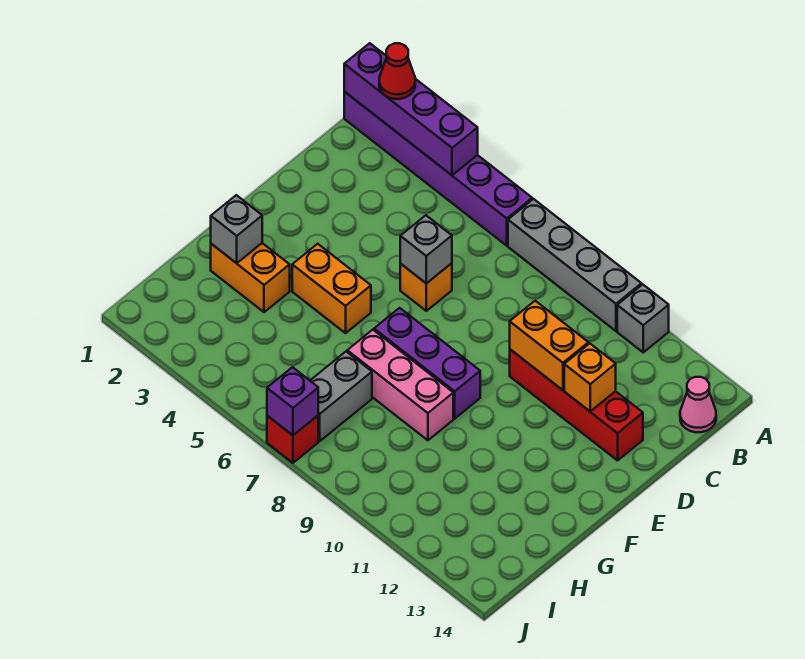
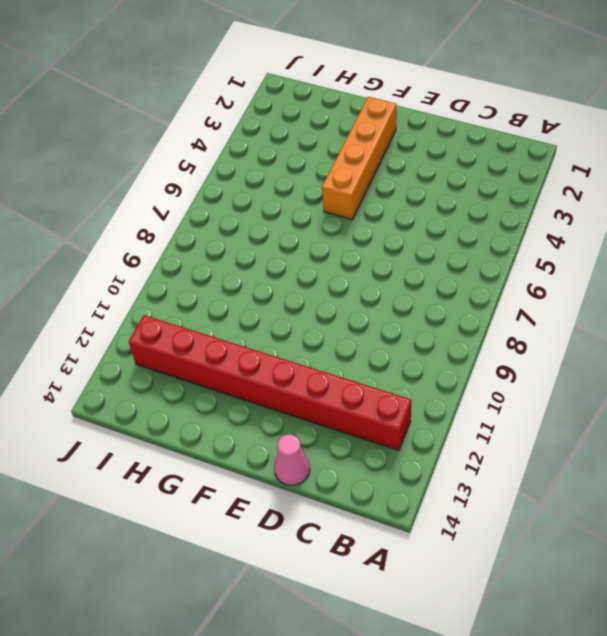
red 1x8 brick [129,315,411,451] -> red 1x4 brick [510,349,643,460]
pink 1x1 cone [274,434,310,485] -> pink 1x1 cone moved to [680,377,716,432]
orange 1x4 brick [322,97,396,220] -> orange 1x2 brick [292,244,371,333]
none -> purple 1x6 brick [344,92,532,246]
none -> grey 1x4 brick [508,199,641,331]
none -> grey 1x1 brick [617,284,669,352]

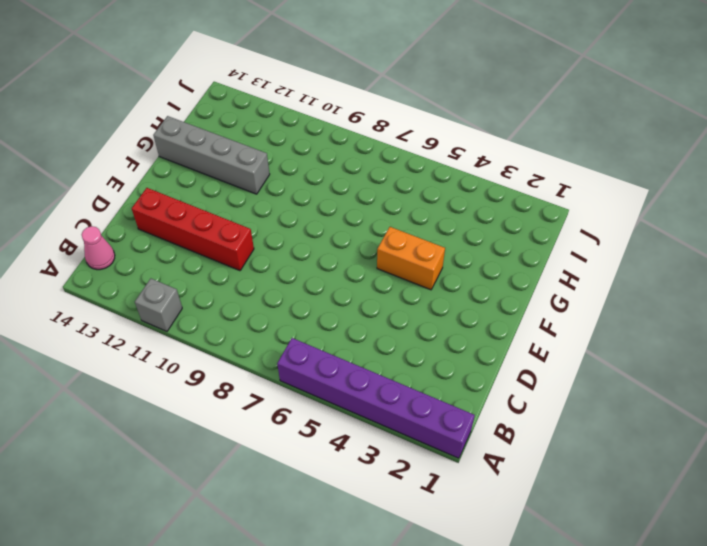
grey 1x4 brick [153,116,270,194] -> grey 1x4 brick moved to [508,199,641,331]
none -> orange 1x1 brick [400,263,452,311]
none -> purple 1x3 brick [374,308,480,418]
none -> orange 1x2 brick [211,243,290,312]

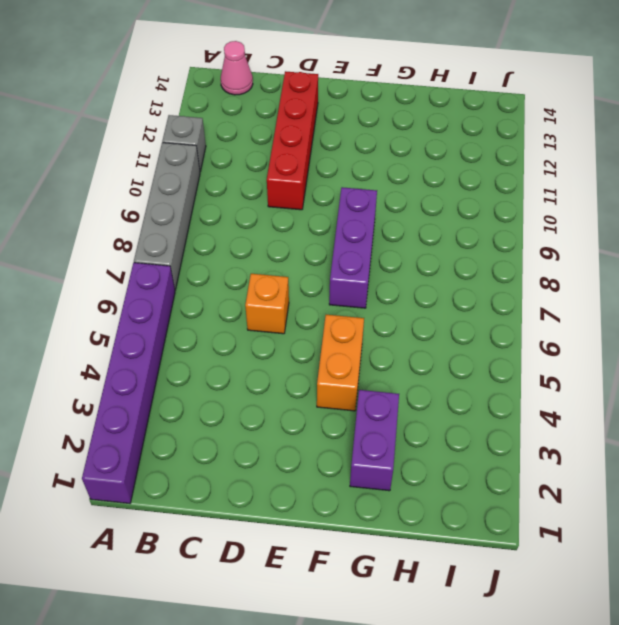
purple 1x2 brick [350,390,399,491] -> orange 1x2 brick [211,243,290,312]
none -> pink 1x3 brick [347,330,453,440]
none -> grey 1x2 brick [310,352,372,441]
none -> red 1x1 brick [267,416,318,463]

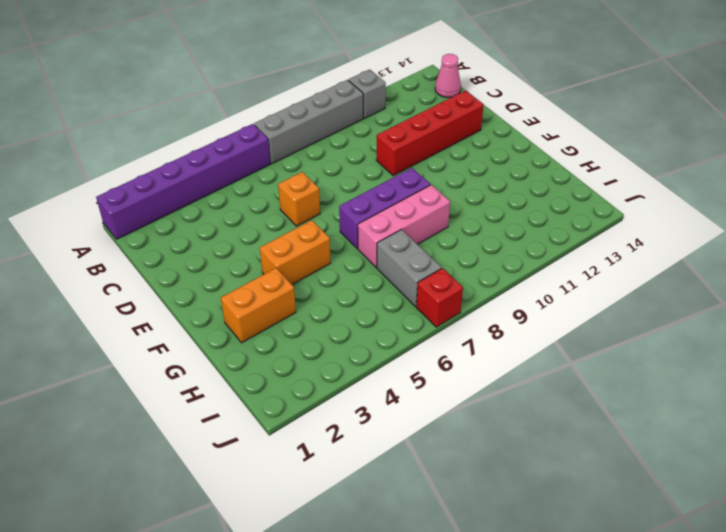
none -> purple 1x4 brick [344,43,478,175]
none -> grey 1x1 brick [400,215,452,283]
none -> orange 1x2 brick [510,301,588,390]

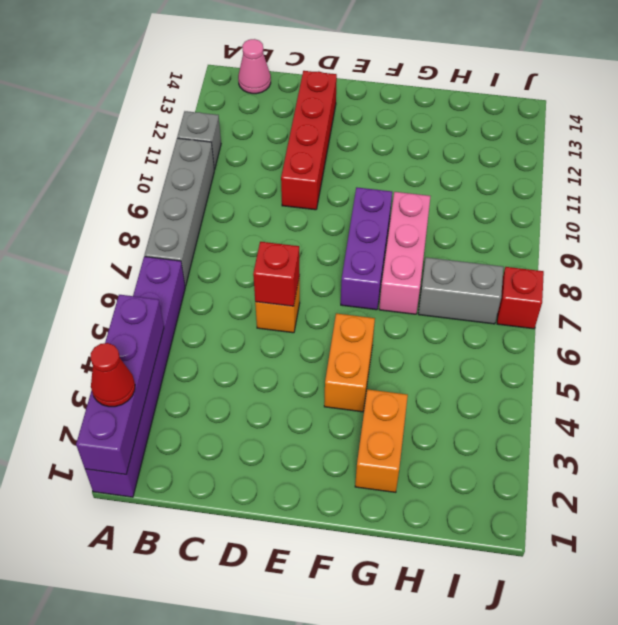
red 1x1 brick [253,242,300,306] -> grey 1x1 brick [400,215,452,283]
none -> orange 1x2 brick [510,301,588,390]
none -> orange 1x1 brick [564,343,616,411]
none -> grey 1x1 brick [211,195,262,263]

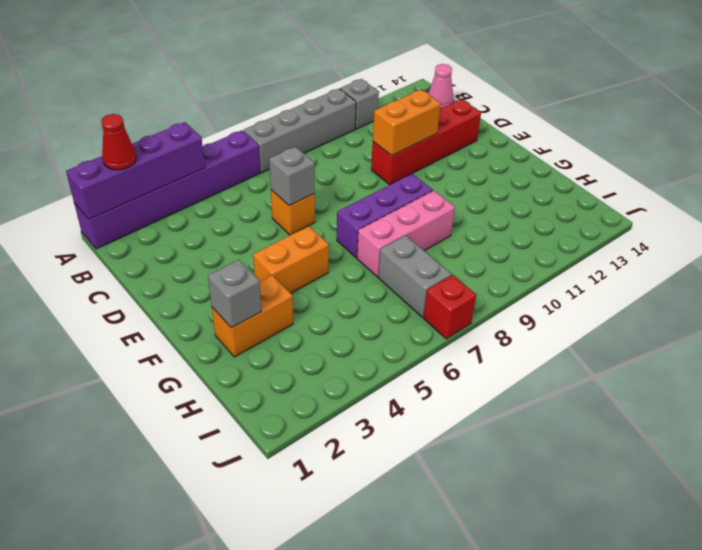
none -> orange 1x1 brick [564,343,616,411]
none -> purple 1x1 brick [267,367,318,435]

